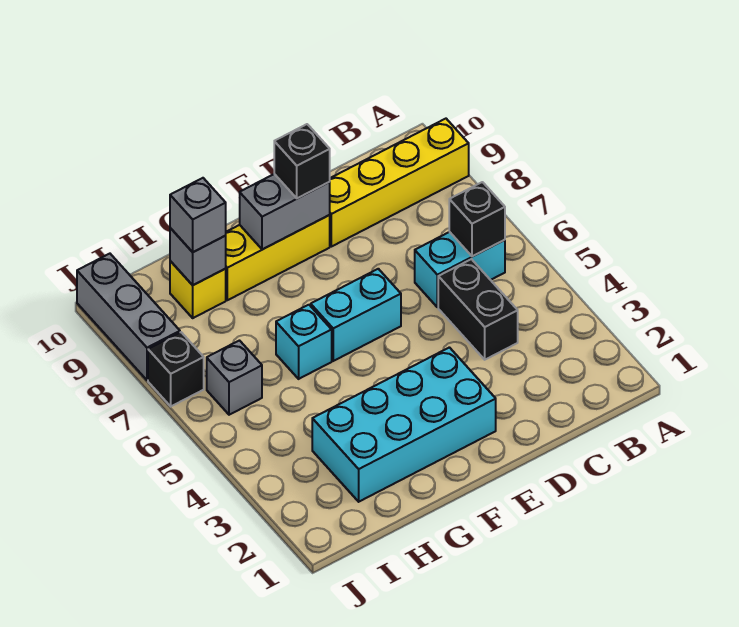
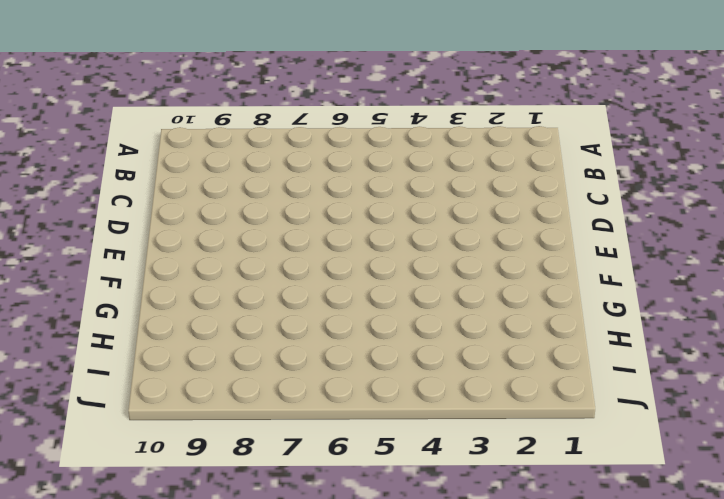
none -> yellow 1x4 brick [330,119,469,247]
none -> cyan 1x2 brick [415,232,505,307]
none -> black 1x2 brick [438,259,518,360]

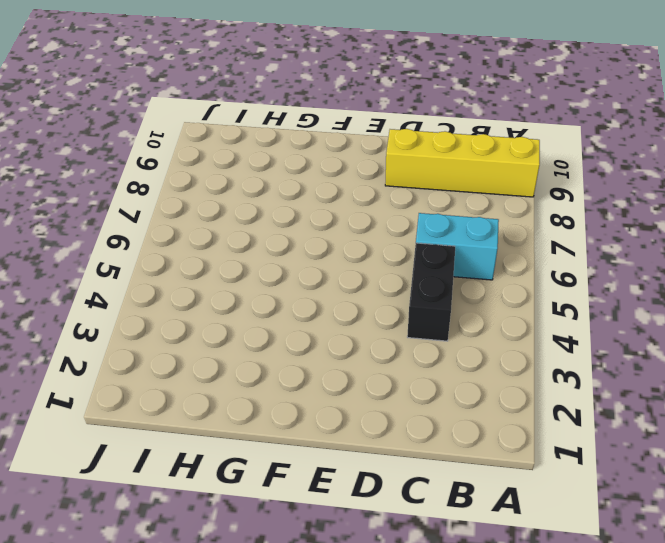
none -> cyan 2x4 brick [312,347,496,502]
none -> cyan 1x2 brick [311,269,401,361]
none -> yellow 1x3 brick [225,215,330,300]

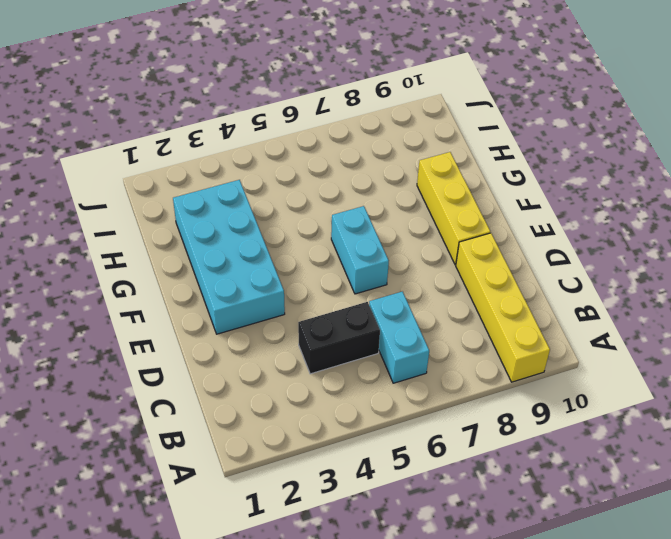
none -> cyan 1x1 brick [276,305,332,379]
none -> yellow 1x1 brick [170,261,226,318]
none -> grey 1x1 brick [207,341,262,415]

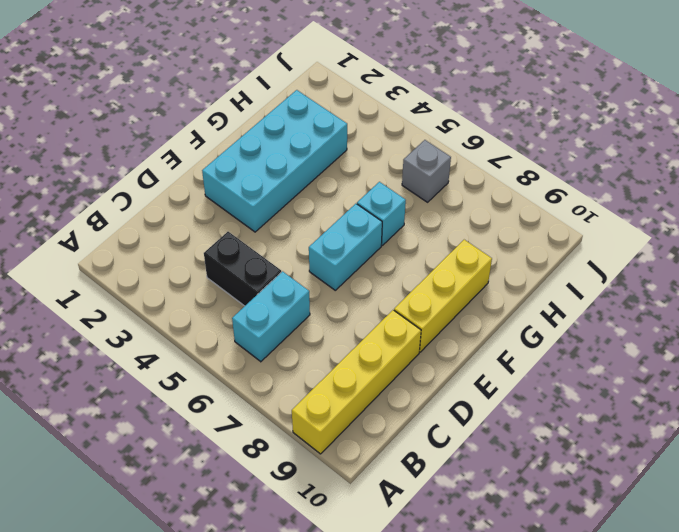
none -> yellow 1x1 brick [170,261,226,318]
none -> black 1x1 brick [148,332,204,406]
none -> grey 1x3 brick [77,254,180,380]

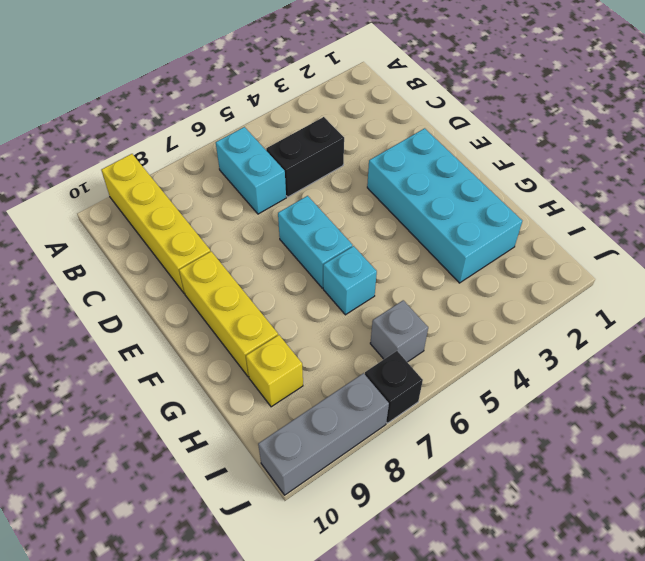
none -> black 1x1 brick [449,182,505,257]
none -> grey 1x2 brick [240,174,330,250]
none -> grey 1x1 brick [170,228,226,285]

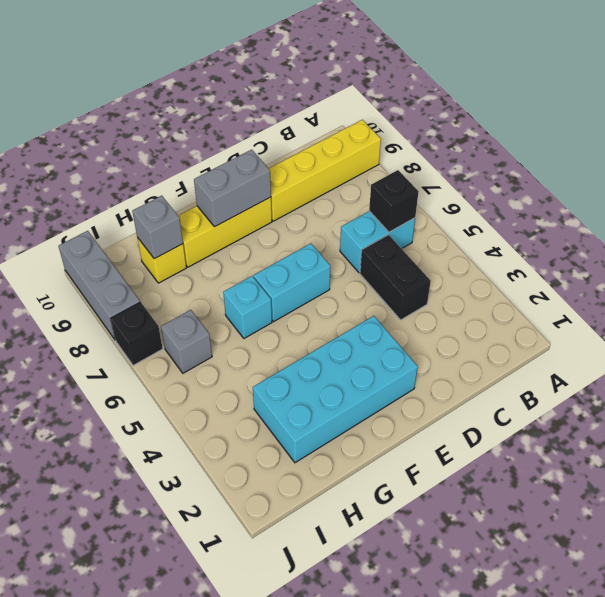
none -> black 1x1 brick [274,124,330,198]
none -> grey 1x1 brick [170,178,226,252]

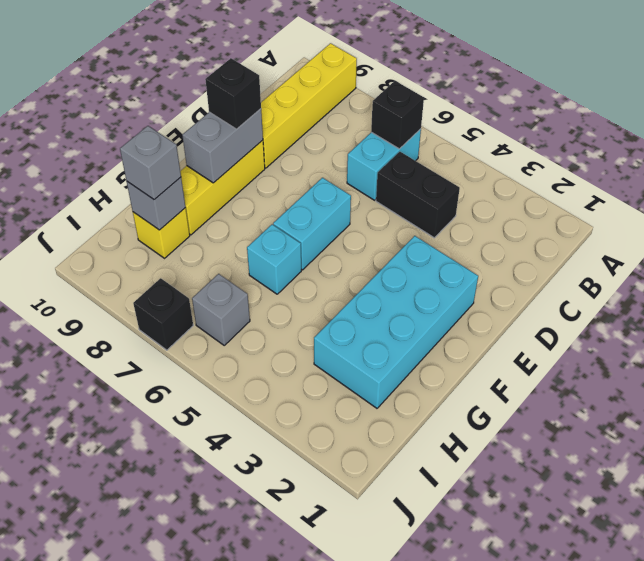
none -> grey 1x3 brick [77,254,180,380]

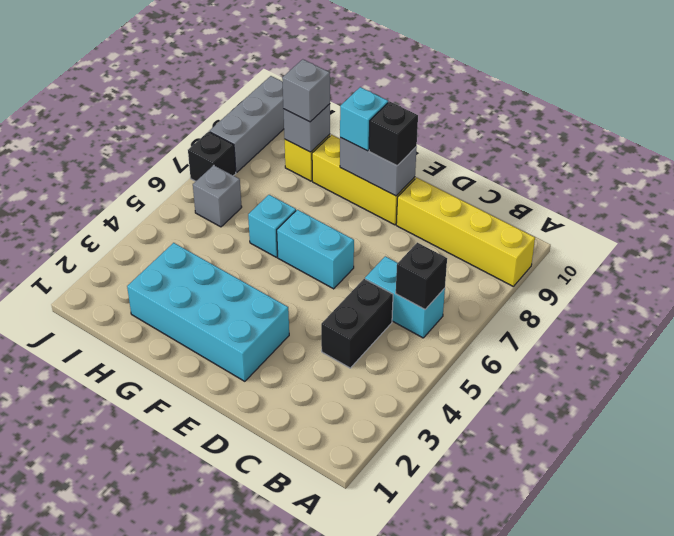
cyan 1x1 brick [340,87,388,151] -> none

